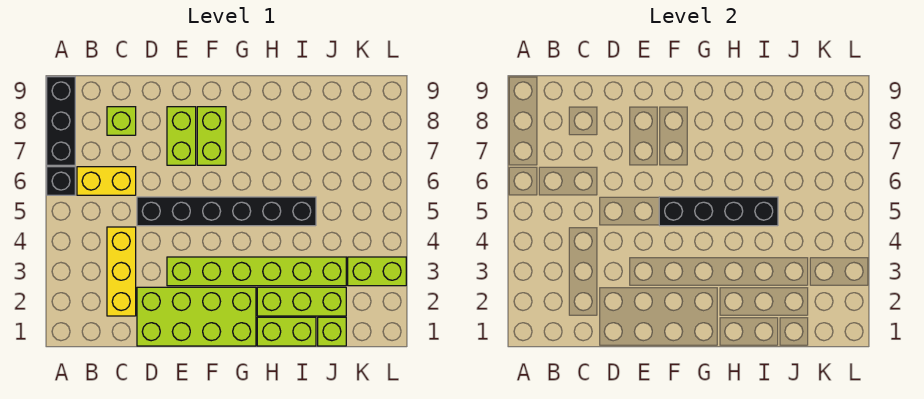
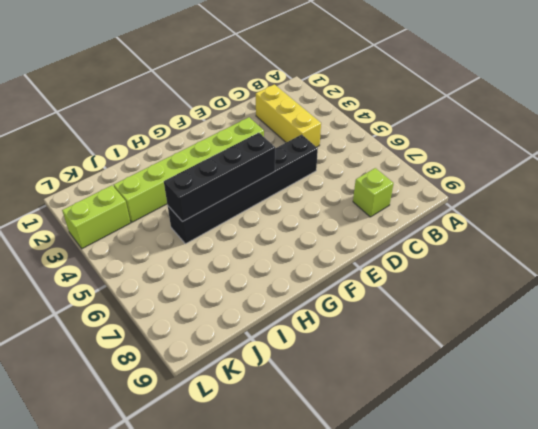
none -> black 1x1 brick [47,167,75,195]
none -> black 1x3 brick [47,77,75,165]
none -> yellow 1x2 brick [77,167,136,195]

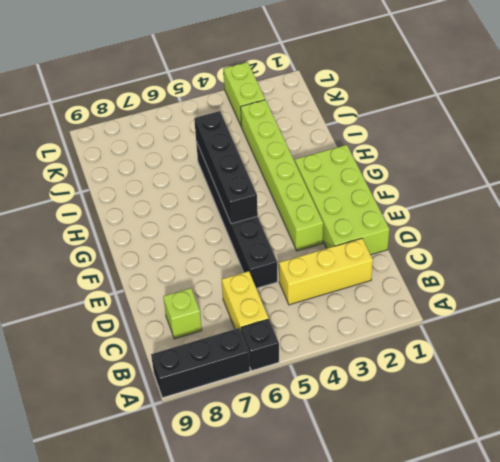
none -> lime 1x2 brick [167,107,196,165]
none -> lime 1x2 brick [197,107,226,165]
none -> lime 1x2 brick [257,317,316,346]

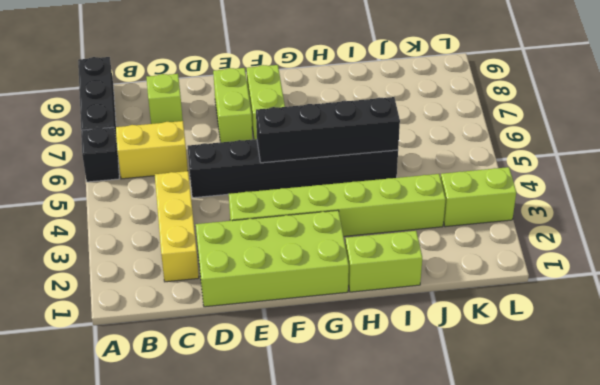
none -> lime 1x3 brick [257,287,346,316]
none -> lime 1x1 brick [318,317,346,346]

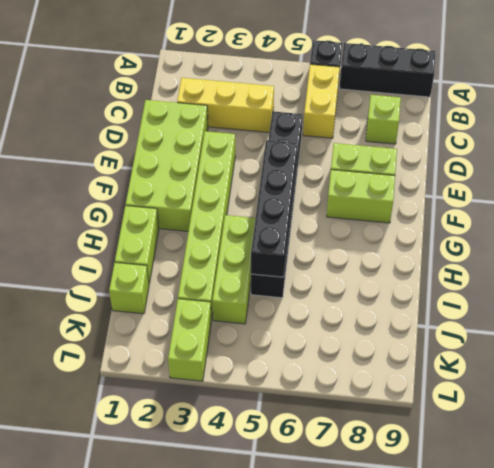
lime 1x3 brick [212,215,256,324] -> lime 1x3 brick moved to [257,287,346,316]

